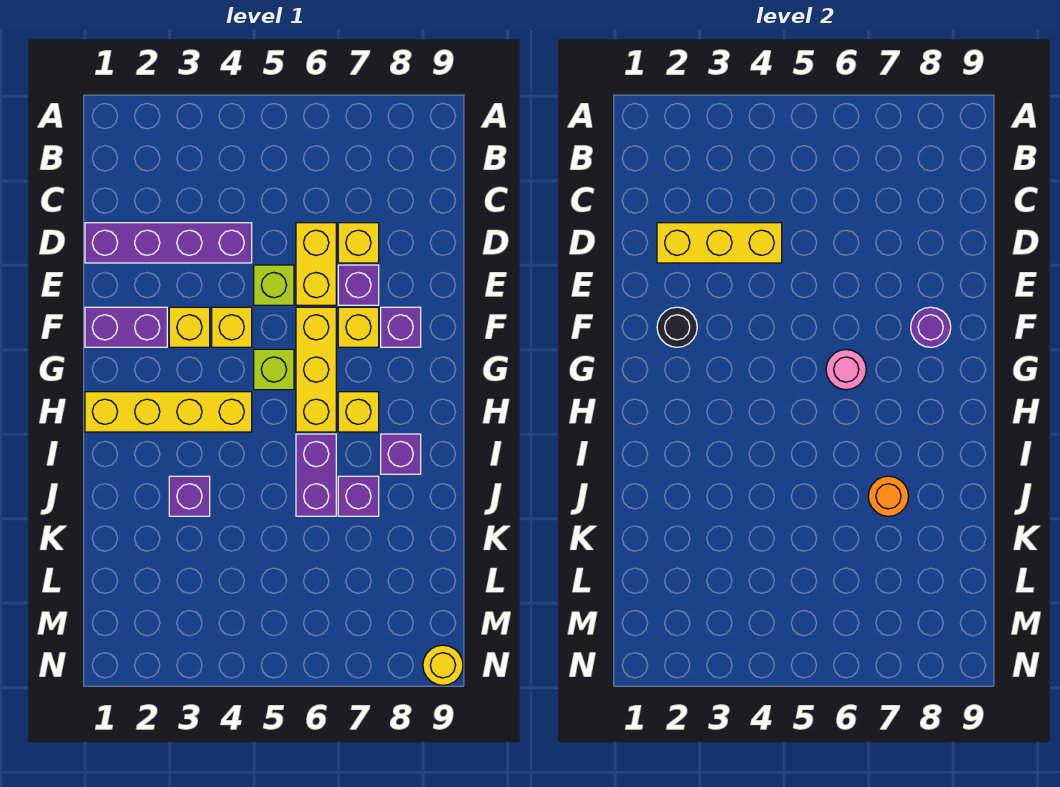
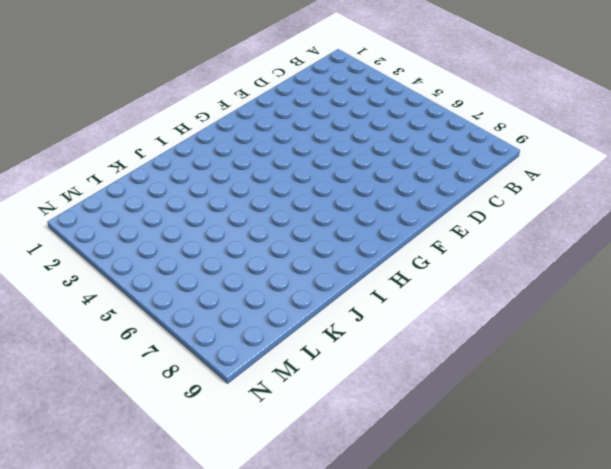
none -> purple 1x4 brick [85,223,252,263]
none -> yellow 1x2 brick [296,223,336,305]
none -> yellow 1x1 brick [338,223,379,263]

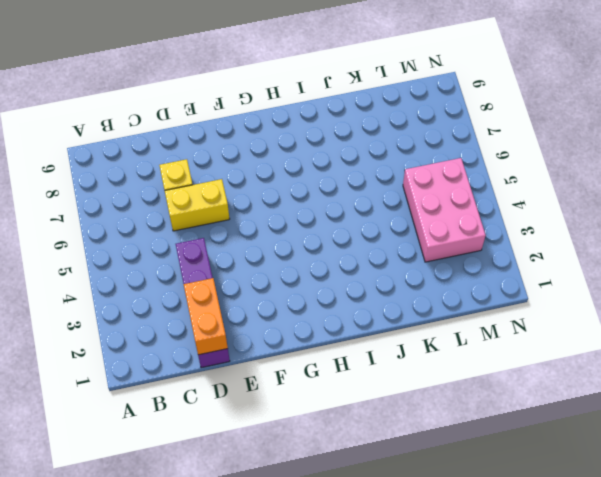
orange 1x2 brick [184,278,228,355] -> yellow 1x3 brick [657,223,782,263]
pink 2x3 brick [403,158,486,262] -> none
none -> lime 1x1 brick [254,265,294,305]
none -> purple 1x1 brick [338,265,379,305]
none -> purple 1x2 brick [85,307,167,347]

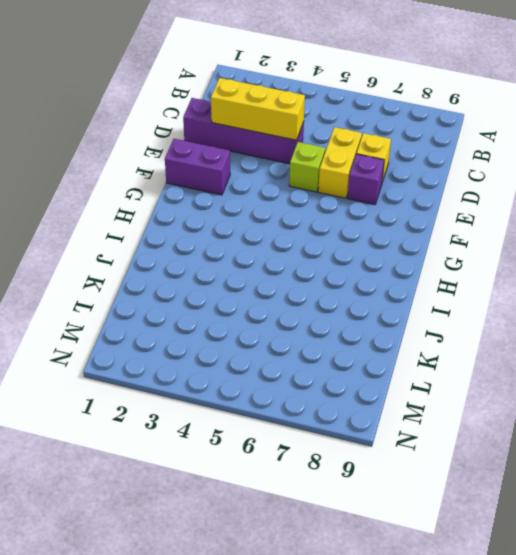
none -> yellow 1x1 brick [169,307,210,347]
none -> yellow 1x1 brick [212,307,252,347]
none -> yellow 1x3 brick [296,307,336,432]

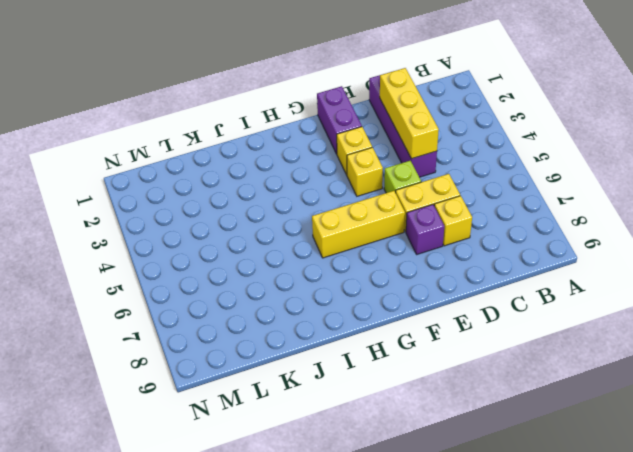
none -> yellow 1x1 brick [338,307,379,347]
none -> purple 1x1 brick [381,307,421,347]
none -> lime 1x1 brick [254,349,294,390]

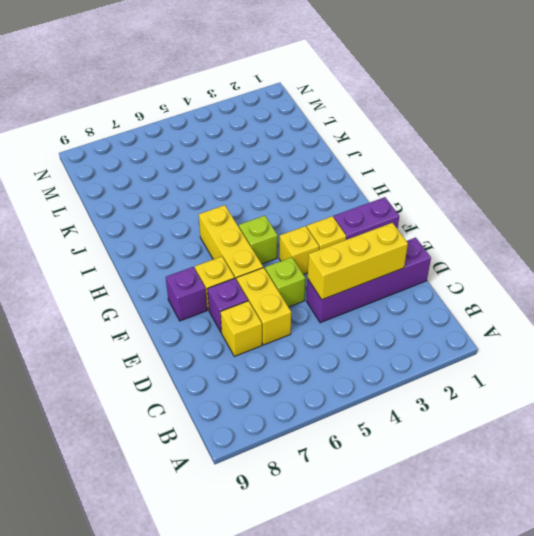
none -> yellow 1x4 brick [85,392,252,432]
none -> yellow 1x1 brick [338,392,379,432]
none -> purple 1x2 brick [296,434,336,516]

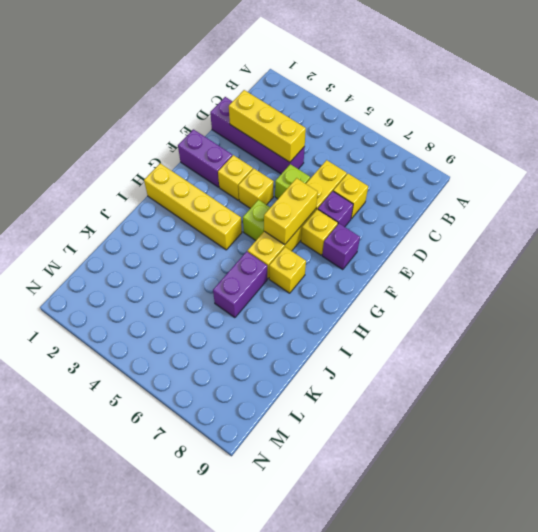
yellow 1x2 brick [264,178,318,245] -> pink 1x1 round brick [826,350,866,390]
none -> purple 1x1 brick [381,434,421,474]
none -> purple 1x1 brick [169,476,210,516]
none -> purple 1x1 brick [338,476,379,516]

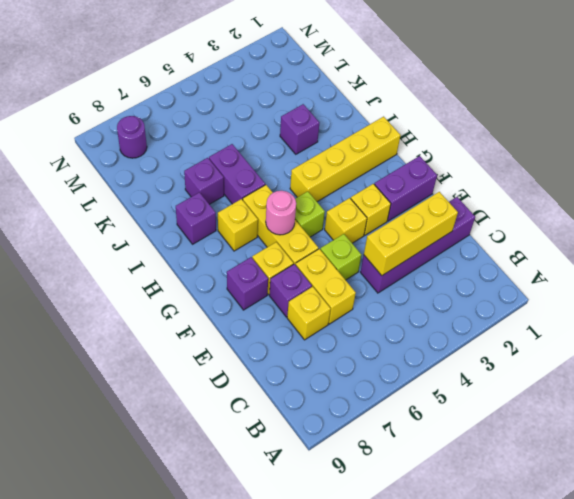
purple 1x1 round brick [117,116,147,158] -> purple 1x1 round brick moved to [911,307,951,347]
none -> yellow 1x1 round brick [423,645,463,685]
none -> black 1x1 round brick [657,307,697,347]
none -> orange 1x1 round brick [868,476,909,516]

